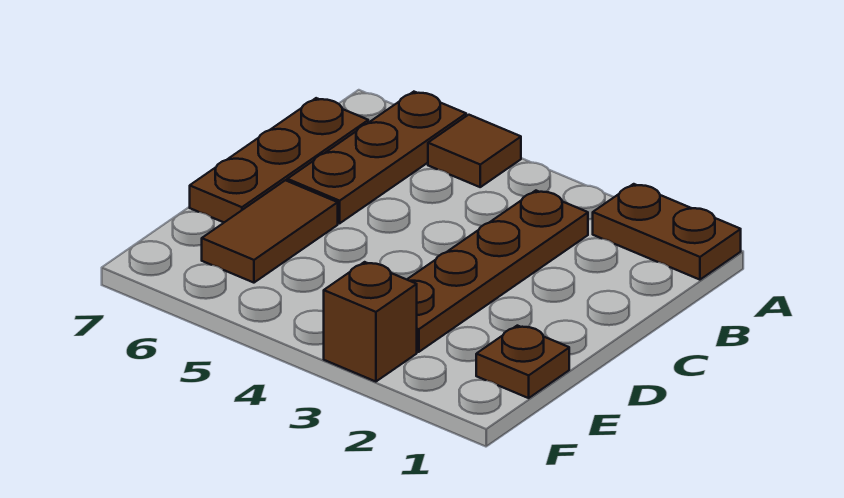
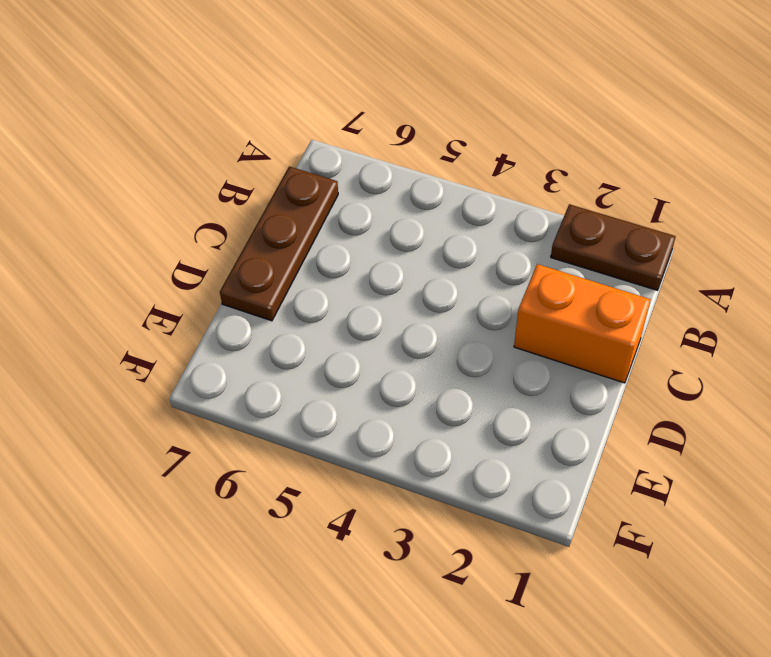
orange 1x2 brick [514,264,651,383] -> none
none -> brown 1x1 tile [428,115,521,187]
none -> brown 1x3 plate [287,92,466,223]

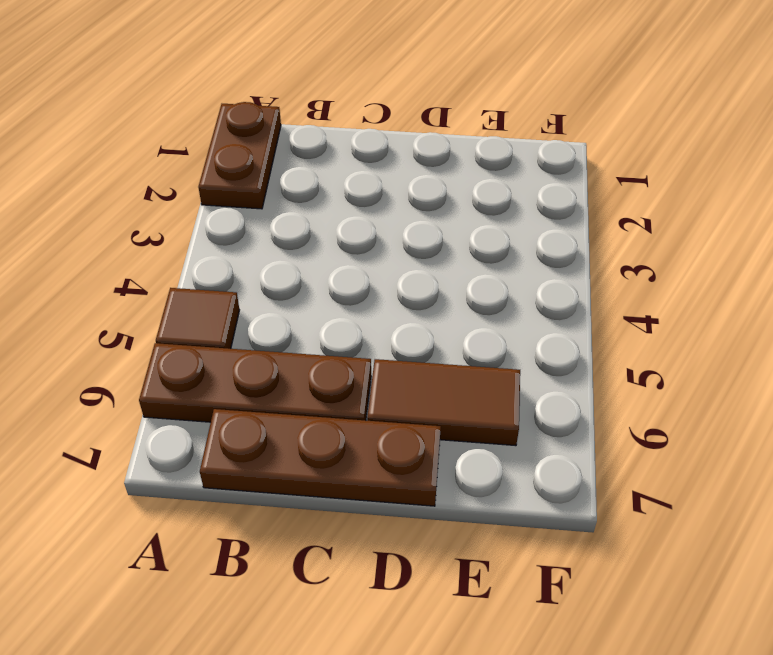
none -> brown 1x4 plate [407,191,588,352]
none -> brown 1x1 plate [476,326,569,398]

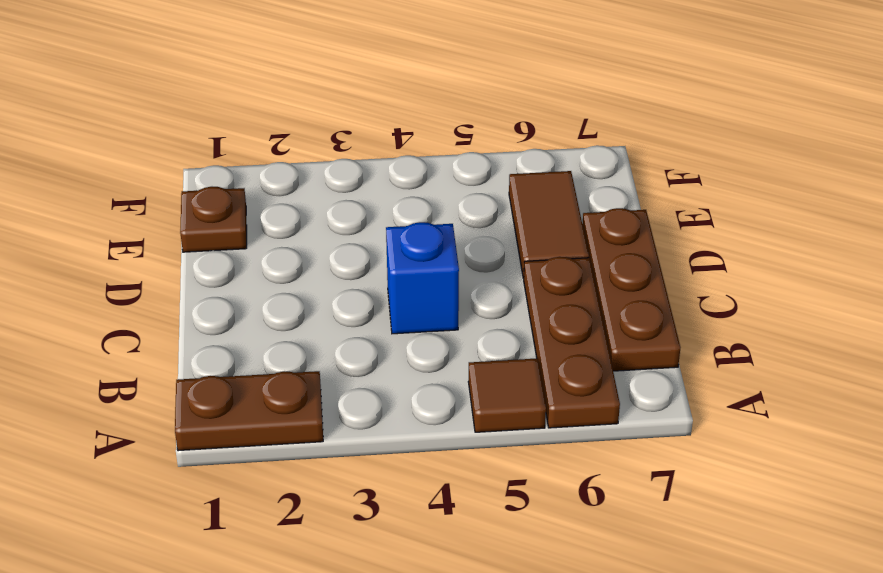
blue 1x1 brick [386,222,459,334] -> none
none -> brown 1x4 plate [407,191,588,352]
none -> brown 1x1 brick [324,262,417,382]

